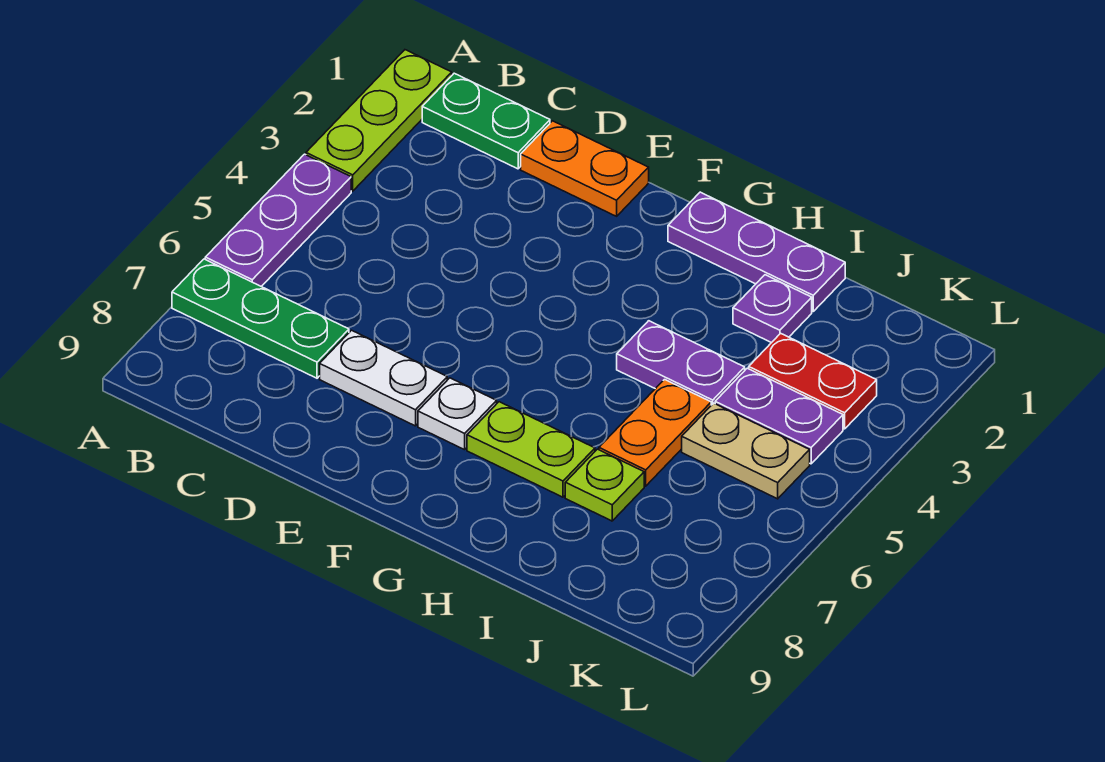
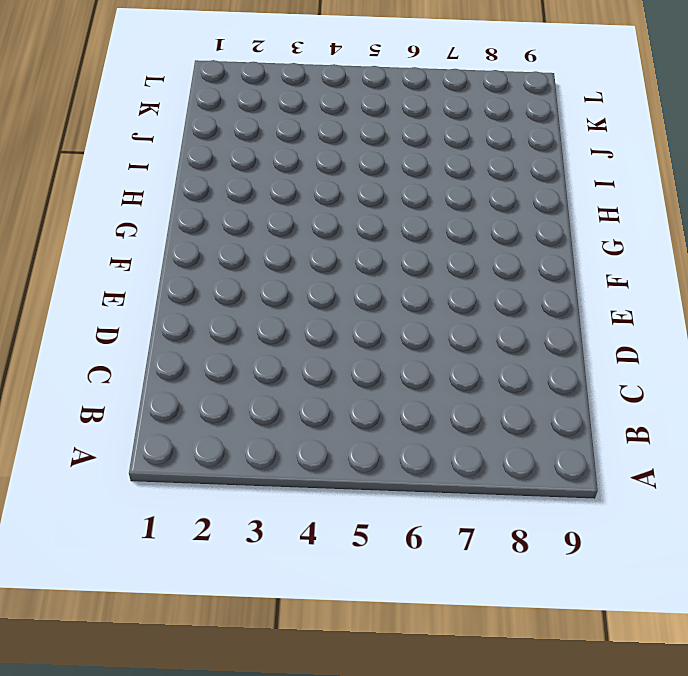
none -> lime 1x3 plate [306,50,452,191]
none -> purple 1x3 plate [205,154,351,286]
none -> green 1x3 plate [172,259,349,378]

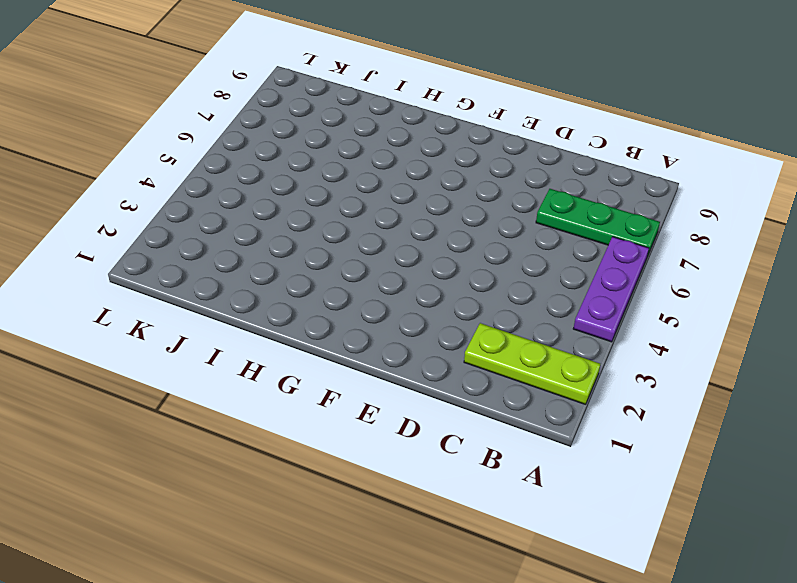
lime 1x3 plate [464,323,600,405] -> lime 1x3 plate turned to [306,50,452,191]
none -> green 1x2 plate [422,73,550,169]
none -> orange 1x2 plate [521,121,649,216]
none -> white 1x2 plate [320,330,447,426]

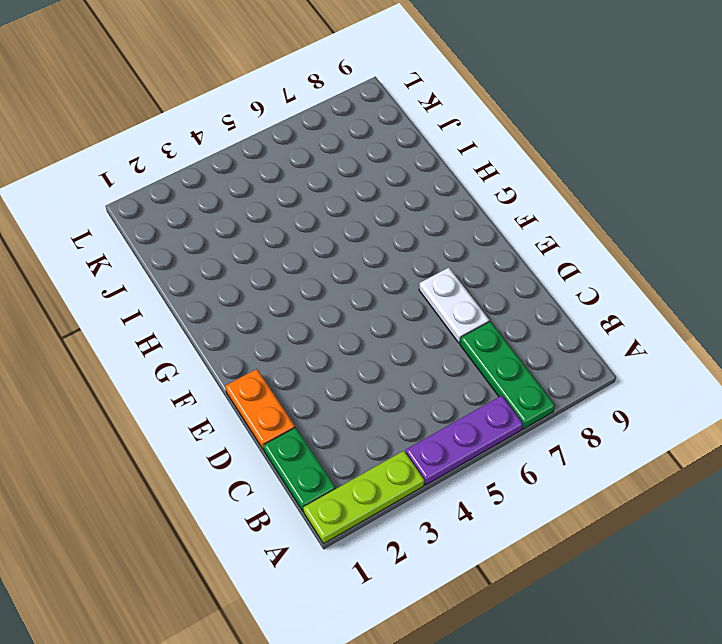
none -> white 1x1 plate [418,378,497,450]
none -> purple 1x3 plate [668,192,845,311]
none -> lime 1x2 plate [467,402,595,497]

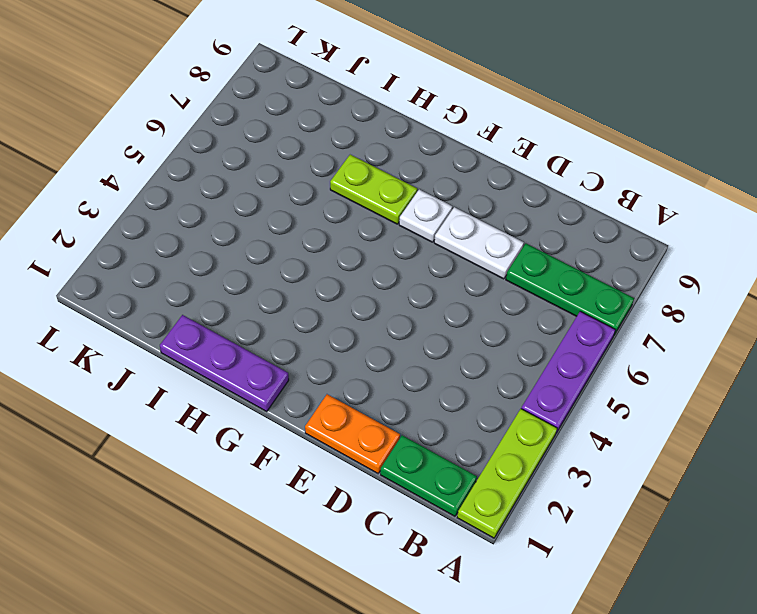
none -> purple 1x2 plate [617,321,745,405]
none -> purple 1x1 plate [733,275,812,343]
none -> orange 1x2 plate [599,380,711,486]

